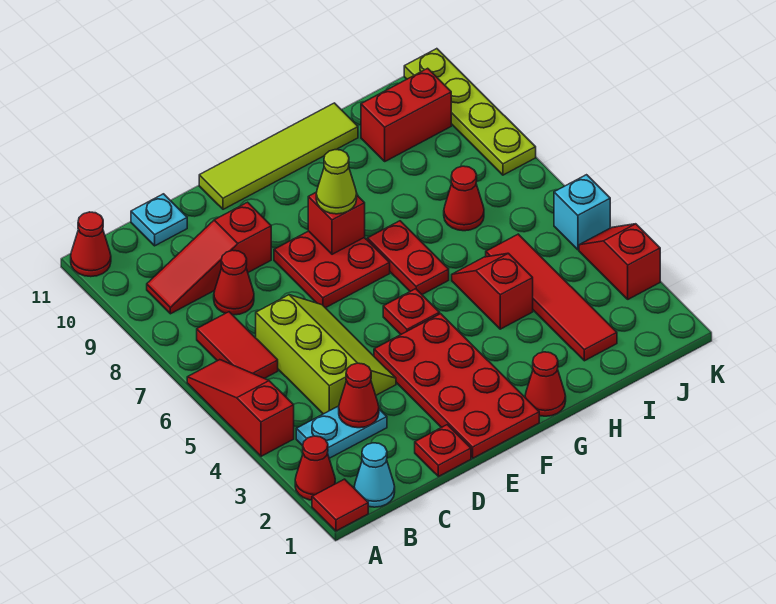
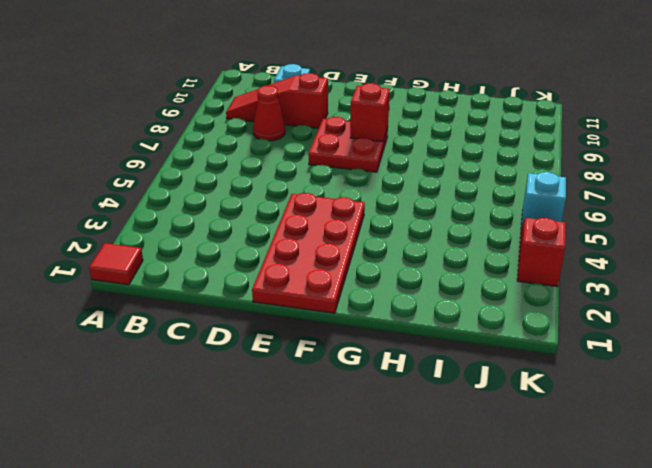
none -> red 1x1 cone [295,436,335,500]
none -> red 1x3 slope [187,360,294,456]
none -> red 1x1 cone [71,212,111,277]

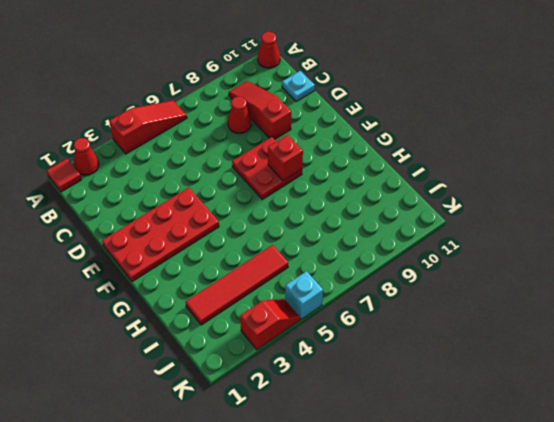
none -> cyan 1x1 cone [354,443,395,507]
none -> cyan 1x2 plate [296,406,387,458]
none -> red 1x2 tile [197,312,278,378]

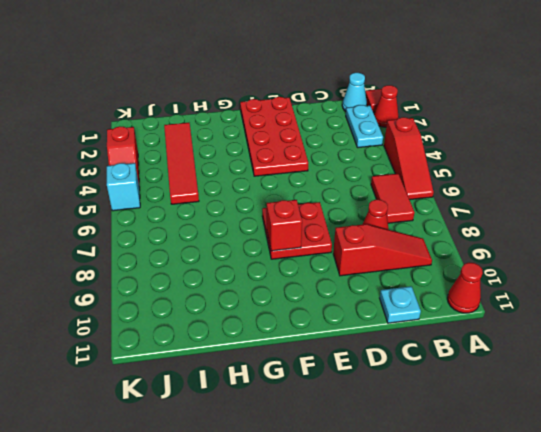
cyan 1x2 plate [346,105,383,148] -> cyan 1x2 plate turned to [296,406,387,458]
none -> lime 2x3 slope [256,295,396,414]
none -> red 1x1 plate [415,425,471,477]
none -> lime 1x4 tile [199,103,358,209]

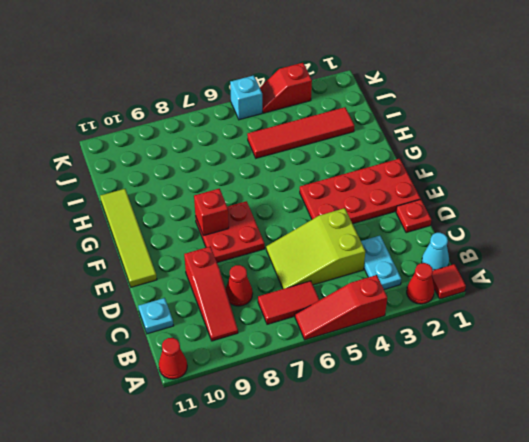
lime 2x3 slope [266,208,365,289] -> lime 2x3 slope turned to [256,295,396,414]
none -> red 1x1 plate [383,289,440,334]
none -> red 1x1 cone [525,352,566,416]
none -> red 1x2 plate [367,221,449,294]

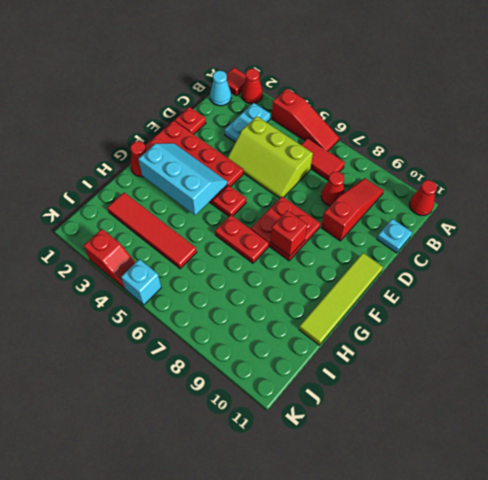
cyan 2x3 slope [138,143,227,215] -> none
none -> red 1x2 slope [452,253,533,329]
none -> red 1x1 cone [444,166,484,231]
none -> red 1x2 brick [361,68,451,161]

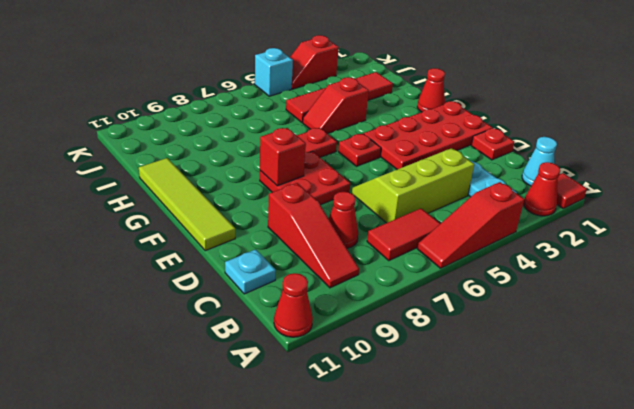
none -> red 1x1 cone [444,166,484,231]
none -> red 1x2 brick [361,68,451,161]
none -> lime 1x4 plate [404,49,536,175]

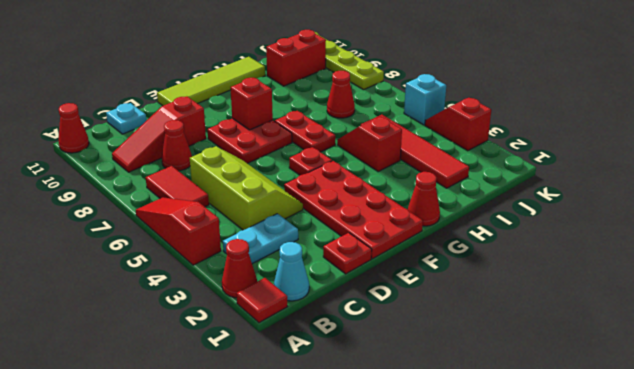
none -> red 1x1 cone [339,363,379,428]
none -> lime 1x1 cone [316,150,357,214]

